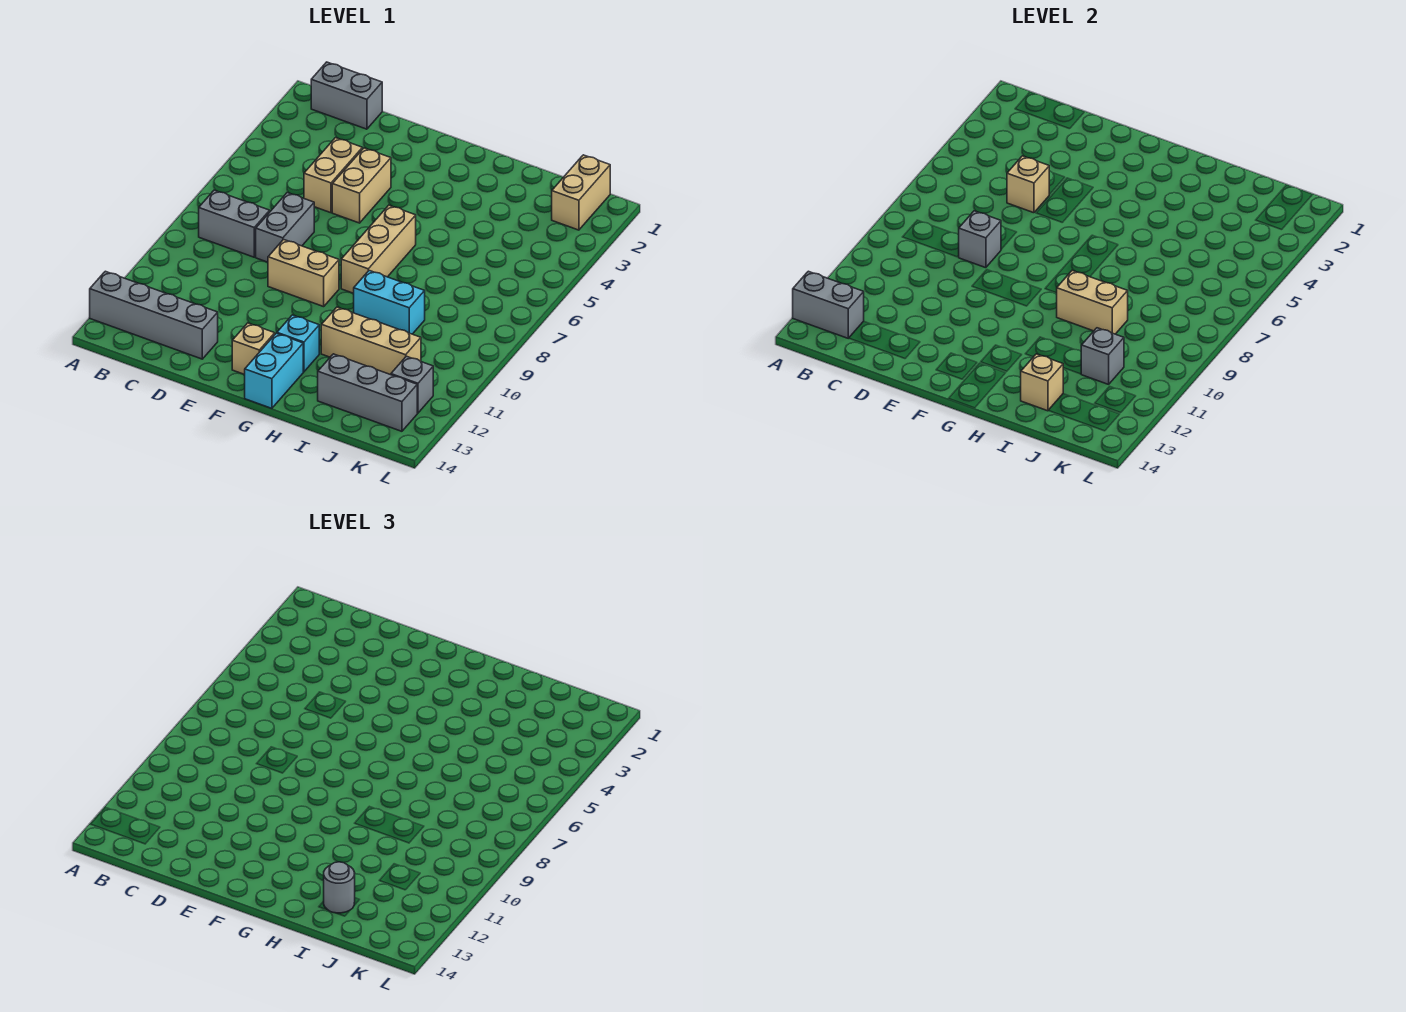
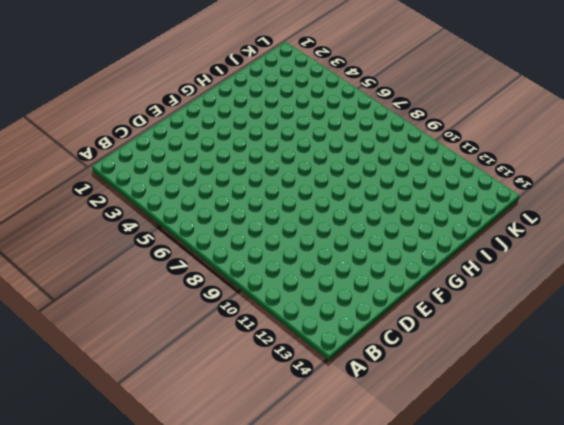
none -> grey 1x4 brick [90,271,218,359]
none -> grey 1x2 brick [311,62,382,129]
none -> grey 1x2 brick [199,190,270,257]

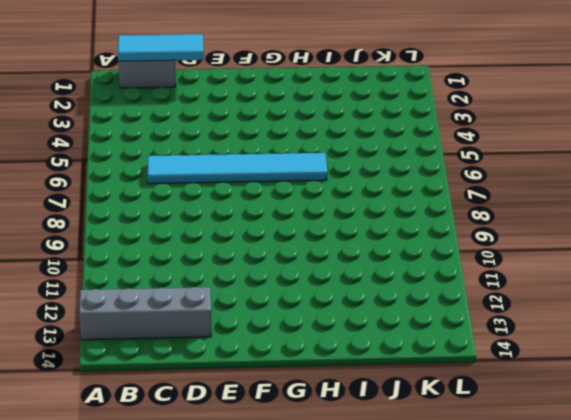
cyan 1x3 tile [118,34,204,61] -> none
cyan 1x6 tile [148,153,327,184] -> tan 1x3 brick [341,205,416,293]
none -> grey 1x2 brick [199,190,270,257]
none -> tan 1x2 brick [304,138,362,213]
none -> grey 1x2 brick [256,193,314,262]

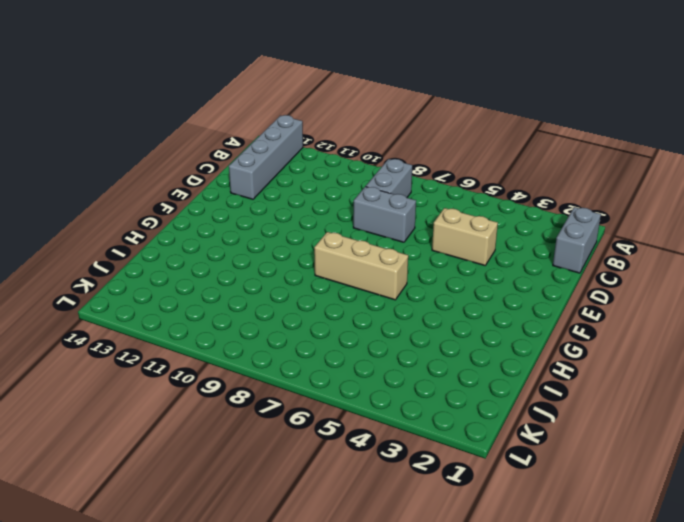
none -> tan 1x2 brick [332,148,391,223]
none -> tan 1x2 brick [268,240,339,307]
none -> tan 1x1 brick [232,323,275,375]

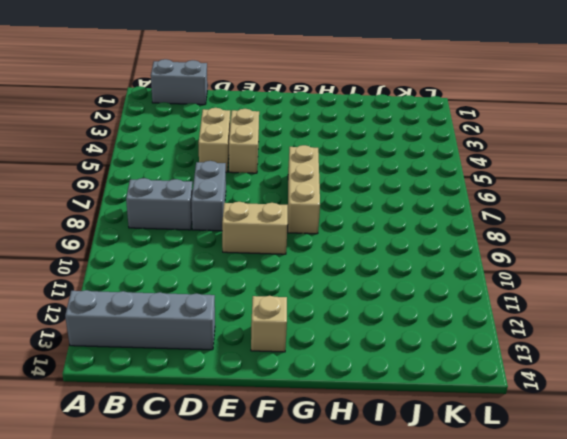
none -> cyan 1x1 brick [277,315,319,372]
none -> cyan 1x2 brick [245,333,303,408]
none -> cyan 1x2 brick [354,271,425,334]

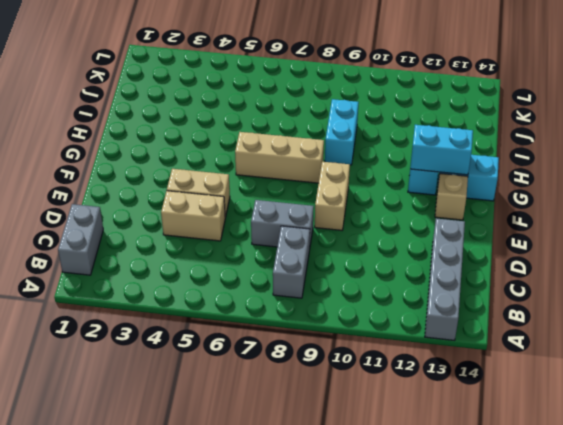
cyan 1x2 brick [410,125,473,175] -> none
none -> tan 1x3 brick [321,307,421,375]
none -> grey 1x3 brick [318,354,417,431]
none -> tan 1x2 brick [552,155,610,230]

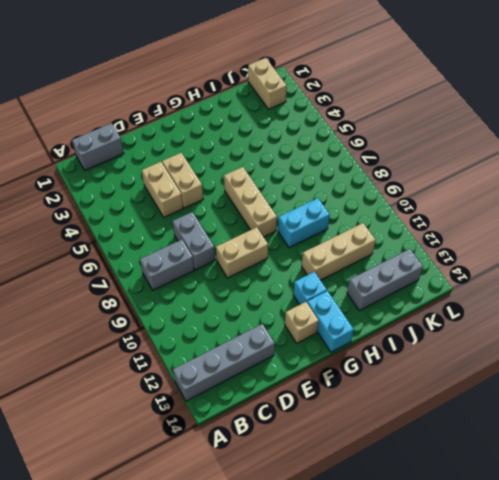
none -> grey 1x1 brick [391,356,433,413]
none -> grey 1x2 brick [793,271,864,338]
none -> tan 1x1 brick [1007,156,1049,213]

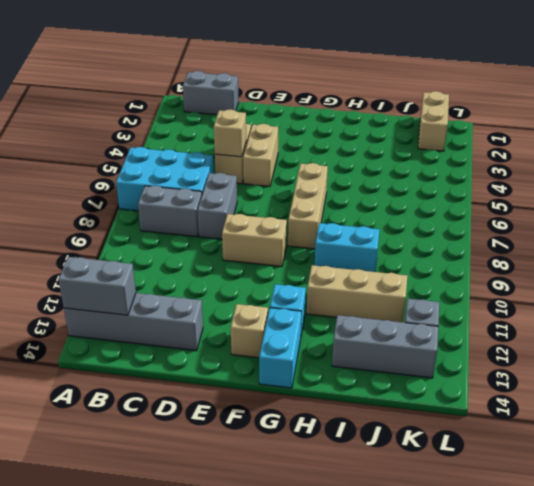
cyan 2x3 brick [116,147,214,211] -> none
none -> grey 1x1 brick [958,211,1001,268]
none -> tan 1x2 brick [1057,271,1128,334]
none -> tan 1x1 brick [1021,354,1063,411]

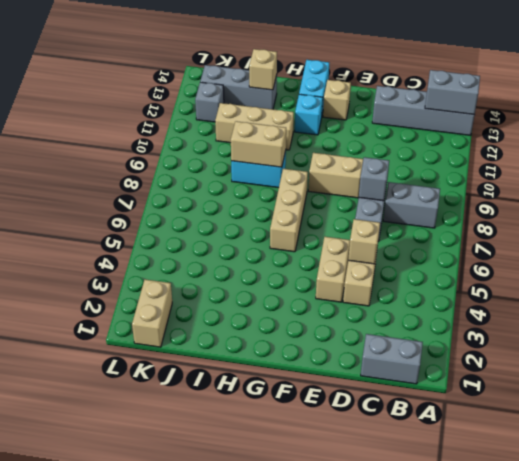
none -> grey 1x1 brick [1081,328,1124,384]
none -> grey 1x1 round brick [324,862,355,913]

